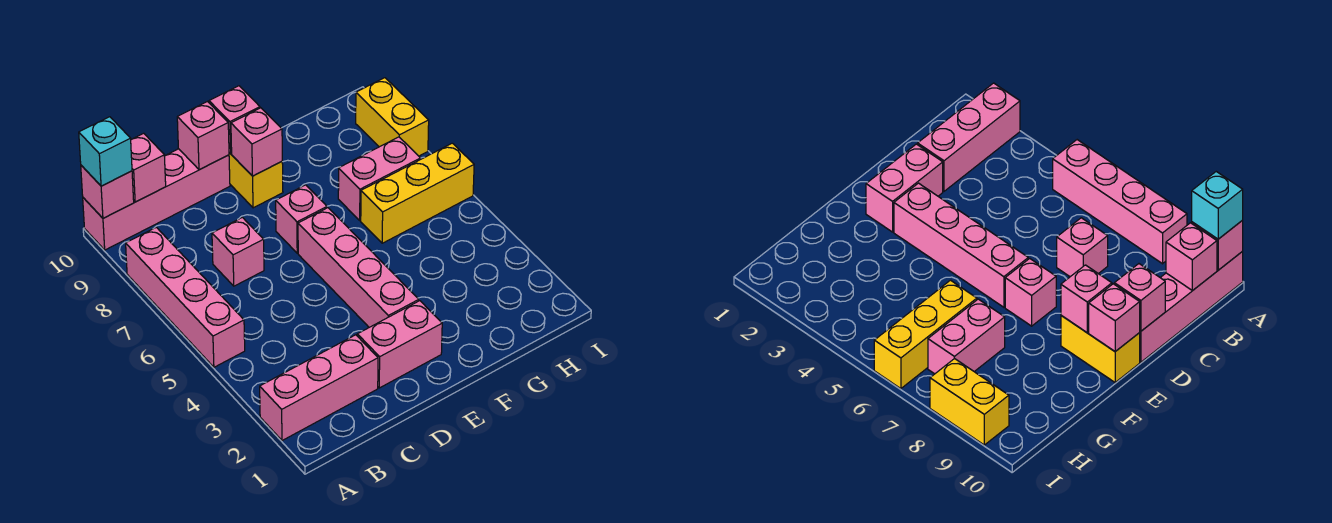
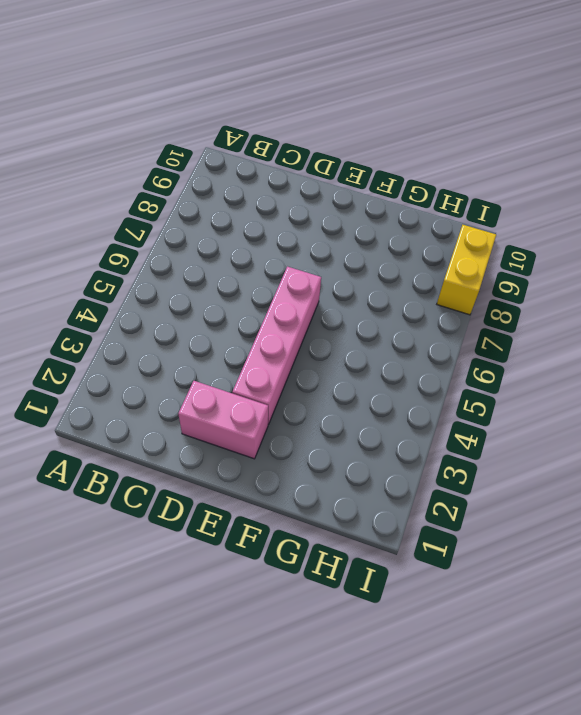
none -> pink 1x3 brick [260,335,378,441]
none -> pink 1x4 brick [126,227,245,367]
none -> pink 1x4 brick [83,149,230,250]

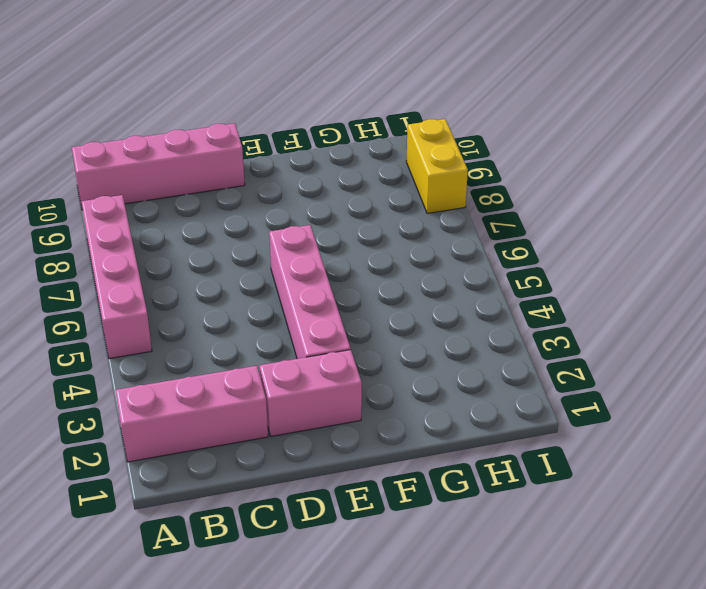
none -> pink 1x1 brick [212,217,264,286]
none -> pink 1x1 brick [276,185,327,253]
none -> yellow 1x2 brick [229,153,283,208]

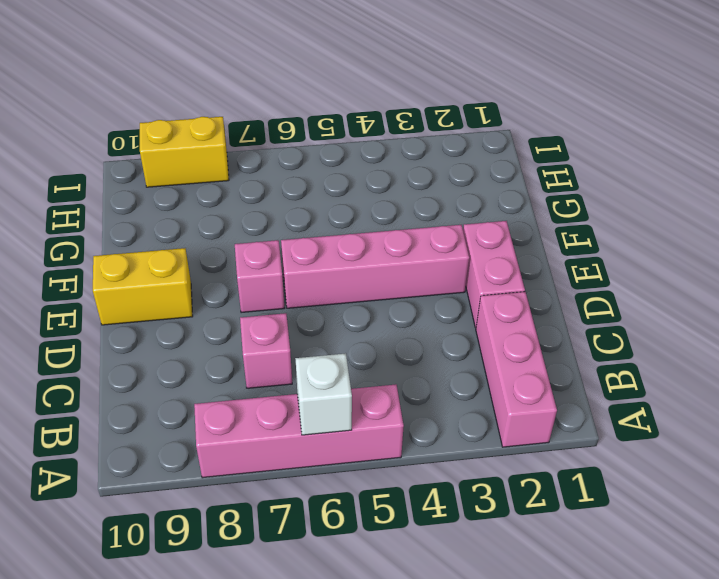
white 1x1 brick [295,353,352,435] -> none
none -> pink 1x4 brick [83,149,230,250]
none -> yellow 1x3 brick [361,143,474,243]
none -> pink 1x2 brick [338,137,421,220]

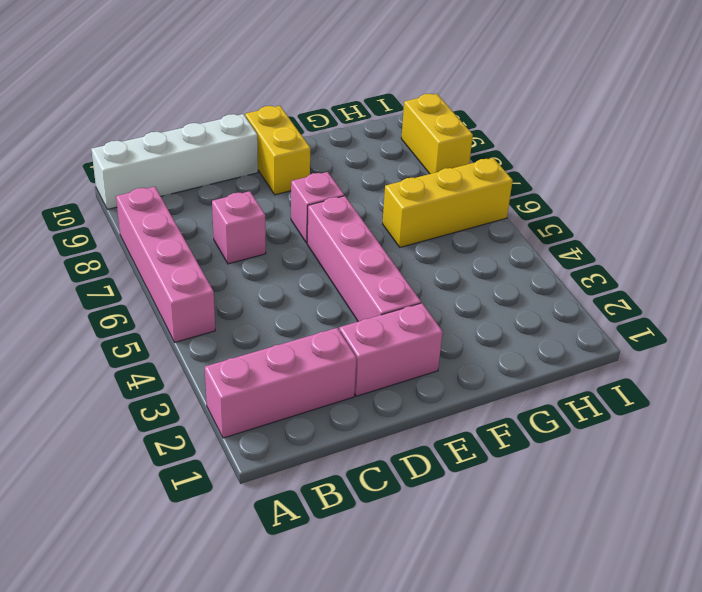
white 1x4 brick [91,114,258,209] -> pink 1x4 brick [83,149,230,250]
none -> pink 1x2 brick [338,137,421,220]
none -> pink 1x1 brick [81,165,134,218]
none -> pink 1x1 brick [131,133,166,202]

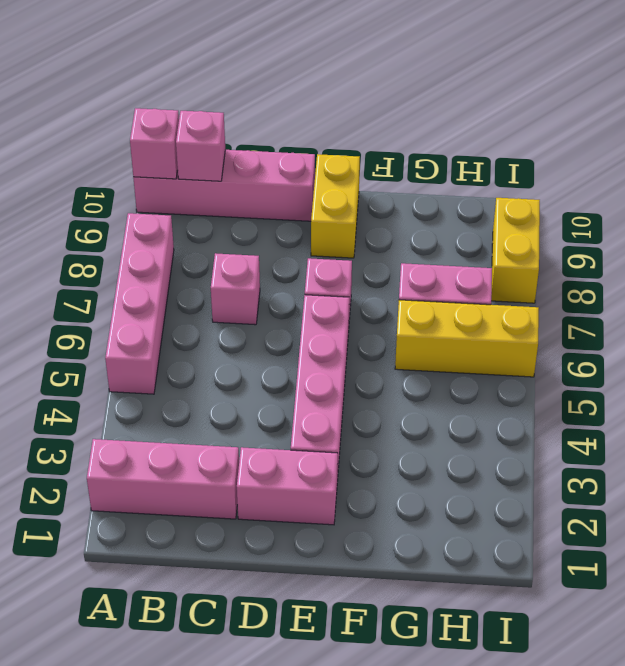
none -> pink 1x1 brick [177,102,229,170]
none -> pink 1x1 brick [231,108,282,176]
none -> pink 1x1 brick [209,86,260,154]

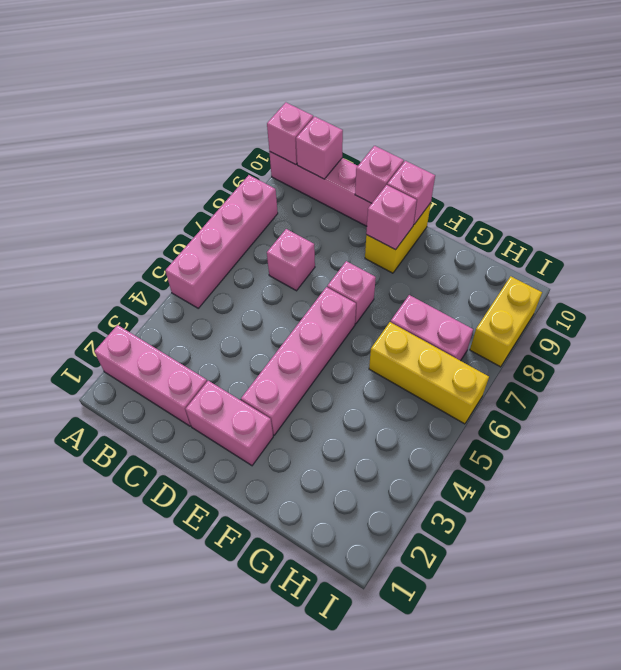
none -> cyan 1x1 brick [79,117,132,186]

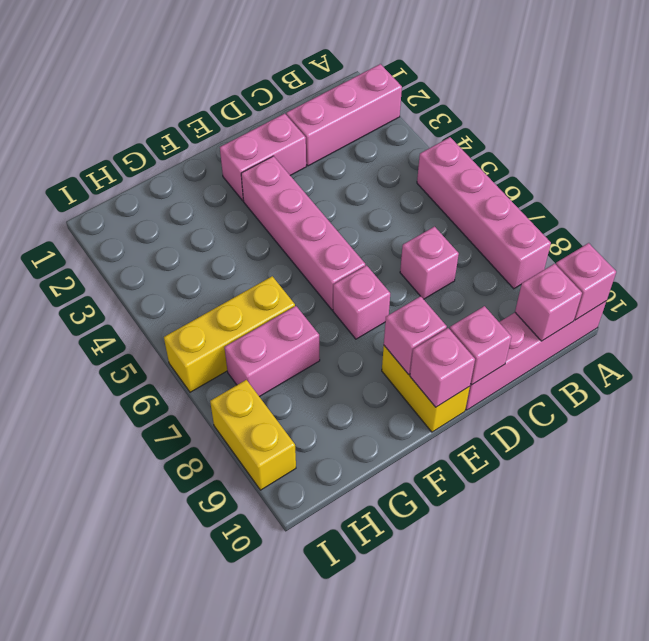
none -> cyan 1x1 brick [79,117,132,186]

